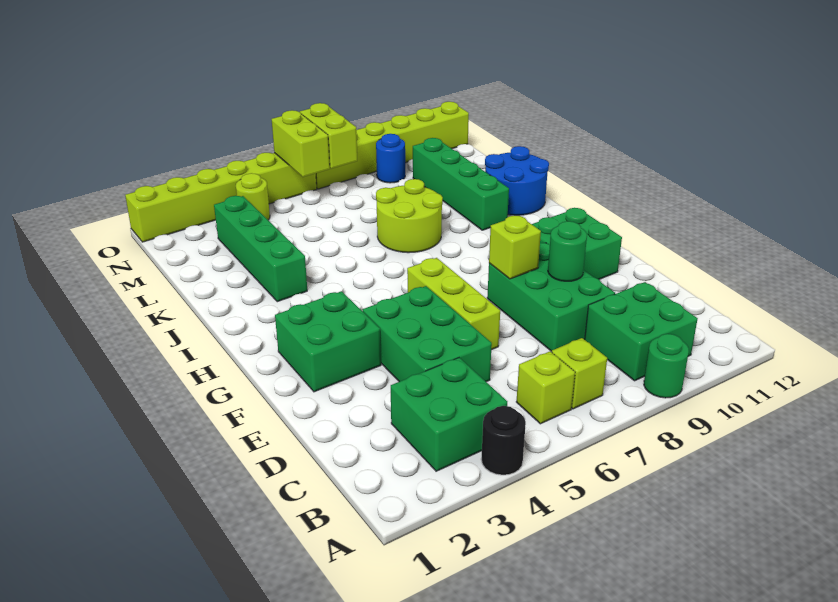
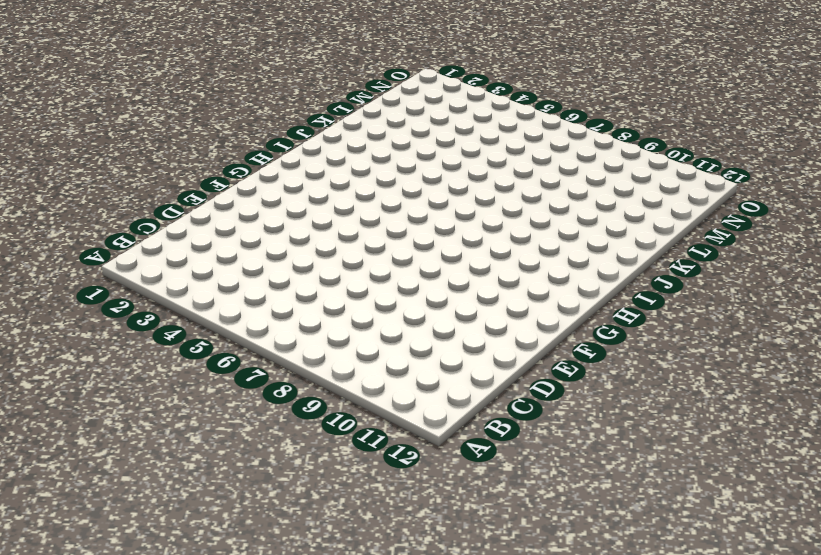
none -> black 1x1 round brick [481,406,526,475]
none -> green 1x1 round brick [644,334,689,398]
none -> green 2x2 brick [391,358,507,471]

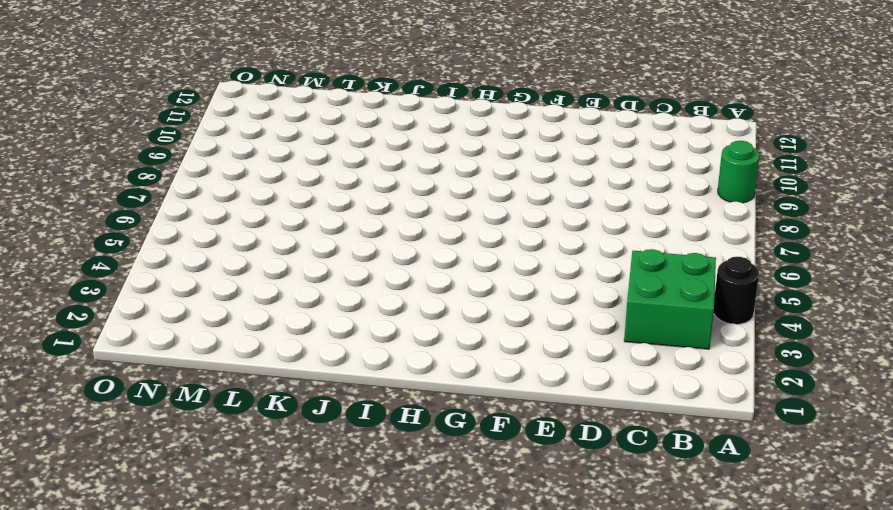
none -> lime 1x1 brick [516,351,575,424]
none -> lime 1x1 brick [552,338,607,409]
none -> green 2x2 brick [585,282,698,381]

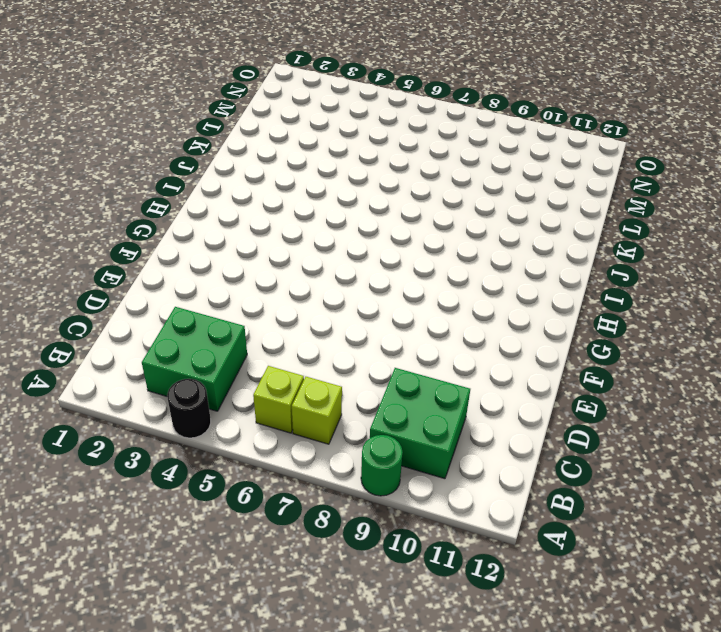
none -> green 2x3 brick [363,286,492,382]
none -> green 2x3 brick [487,243,615,352]
none -> lime 1x3 brick [407,258,500,350]

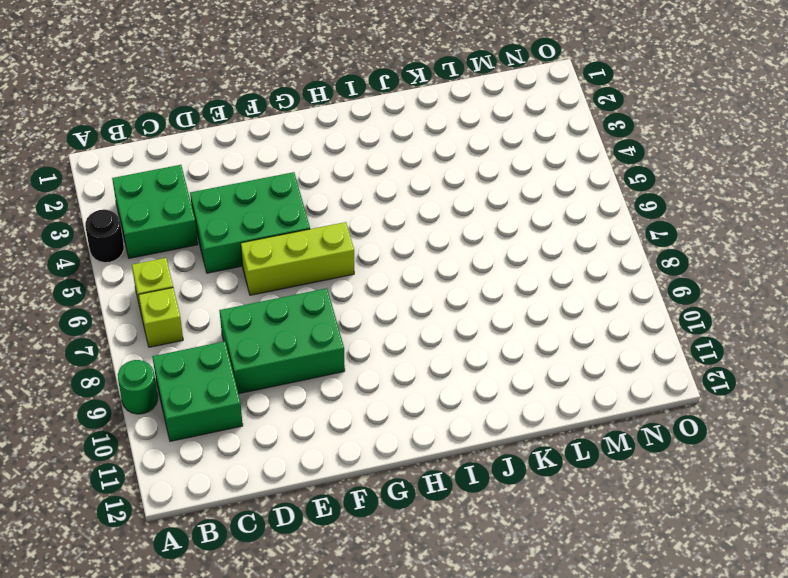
none -> green 2x2 brick [275,291,381,392]
none -> green 2x2 brick [532,208,622,279]
none -> green 1x4 brick [214,196,307,302]

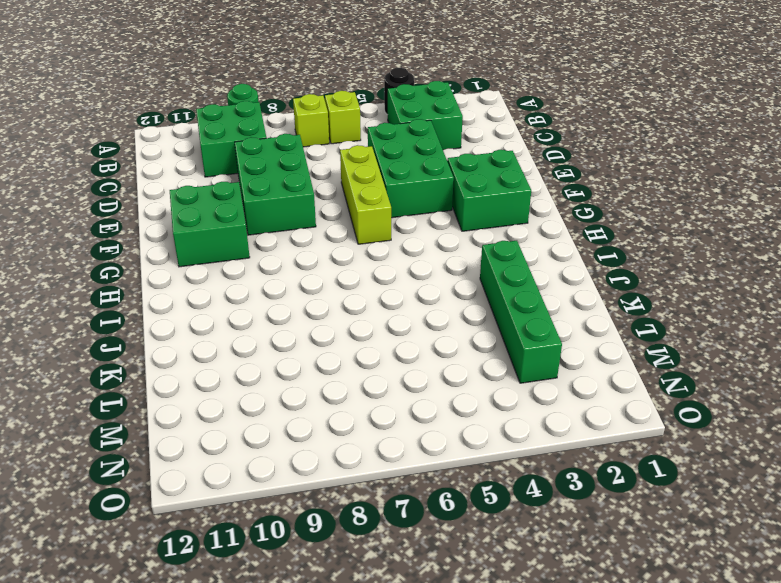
none -> lime 2x2 round brick [376,179,443,253]
none -> green 1x4 brick [413,138,509,230]
none -> blue 2x2 round brick [485,146,549,215]

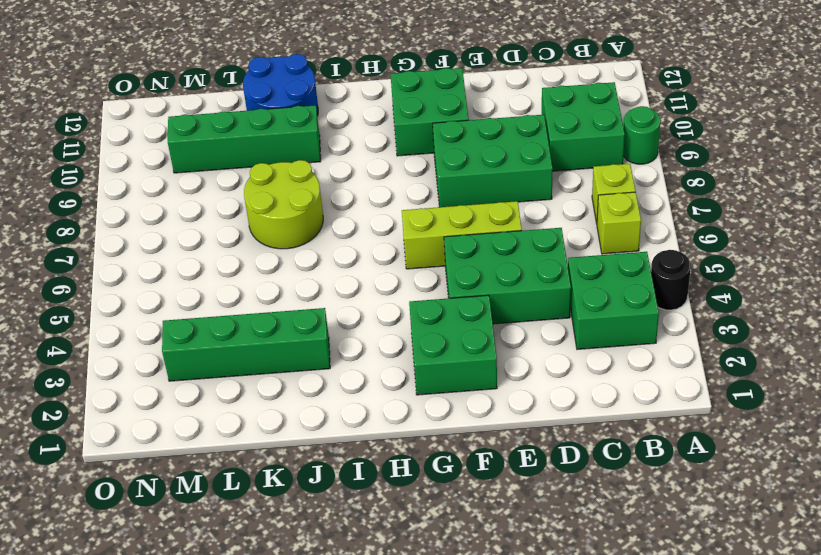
none -> lime 1x1 round brick [236,173,270,220]
none -> blue 1x1 round brick [376,134,405,183]
none -> lime 1x6 brick [125,153,317,242]

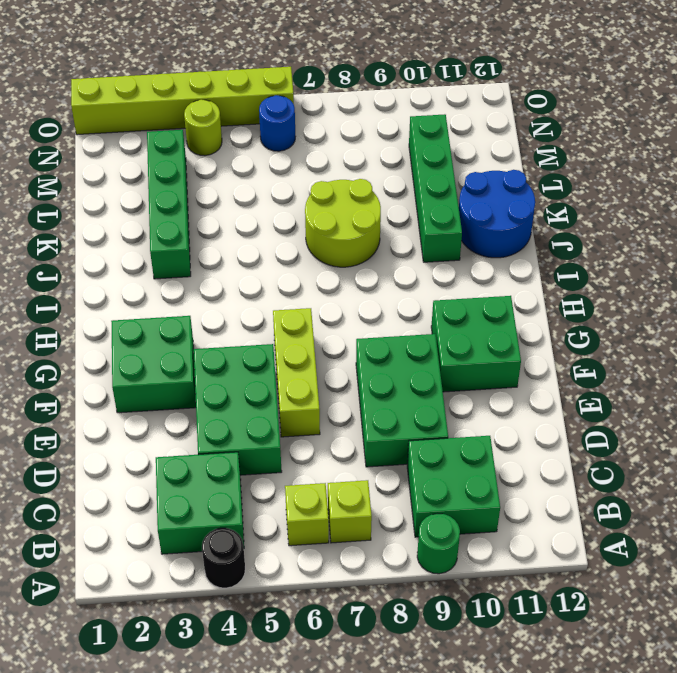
blue 1x1 round brick [259,95,295,151] -> blue 1x1 round brick moved to [376,134,405,183]
none -> lime 1x6 brick [316,102,469,189]
none -> green 1x1 round brick [548,221,587,281]
none -> lime 1x1 brick [489,215,541,279]

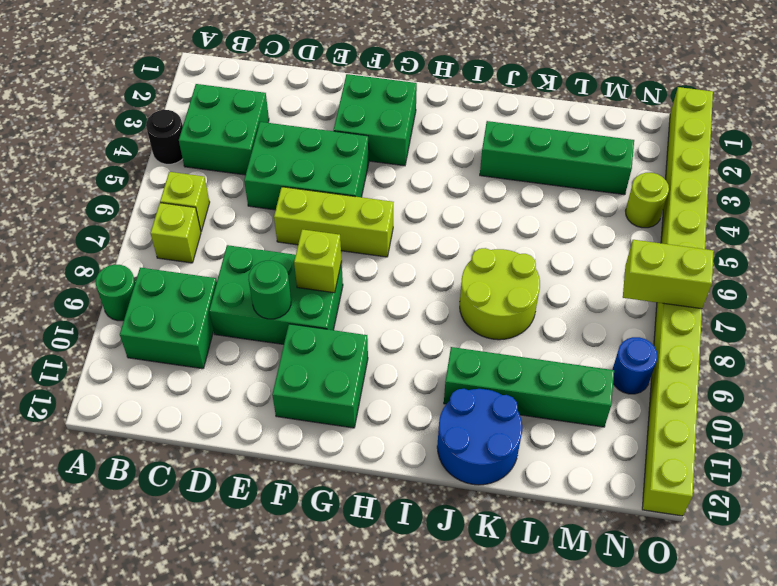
none -> lime 1x2 brick [272,110,330,177]

